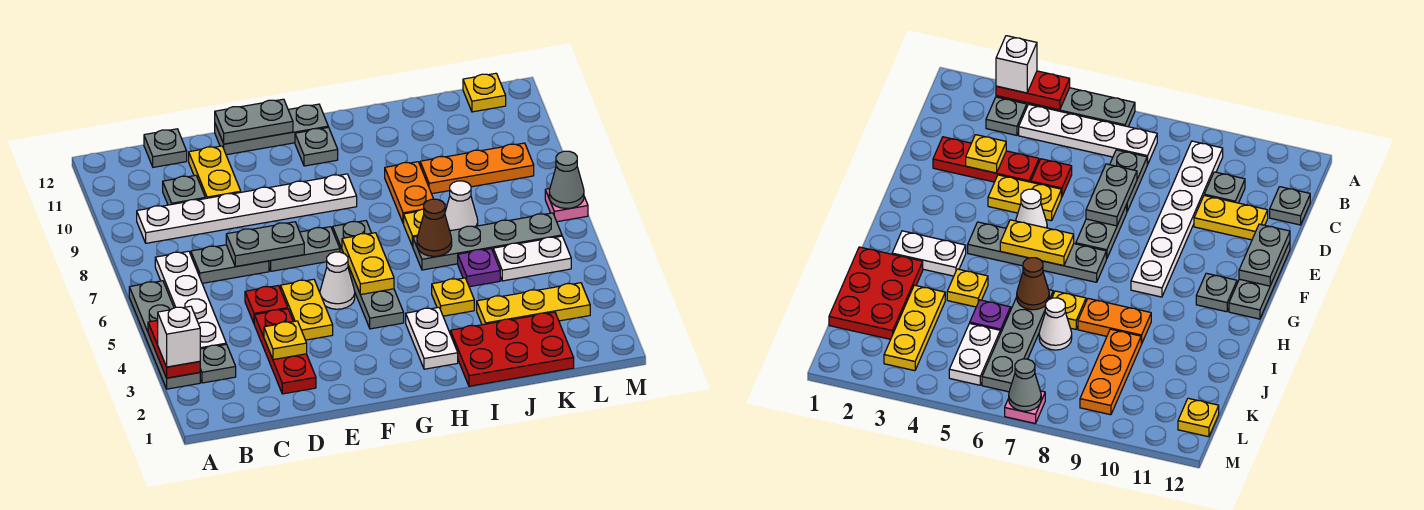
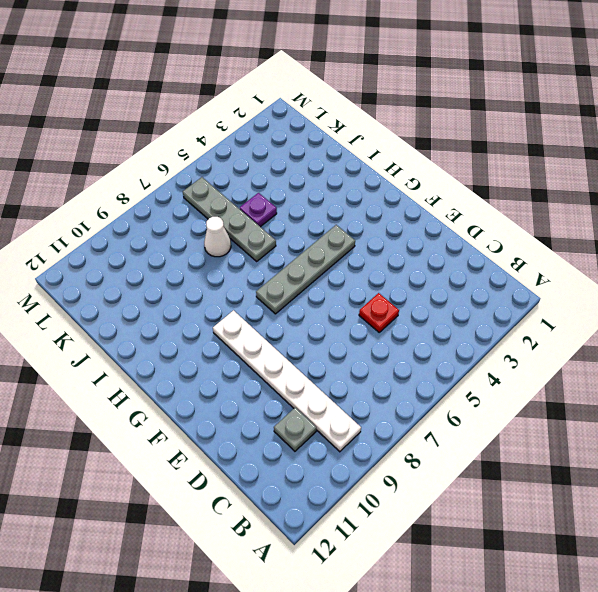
none -> grey 1x4 plate [129,281,200,389]
none -> grey 1x1 plate [200,344,236,383]
none -> white 1x4 plate [155,251,226,349]
none -> grey 1x2 plate [191,245,269,283]

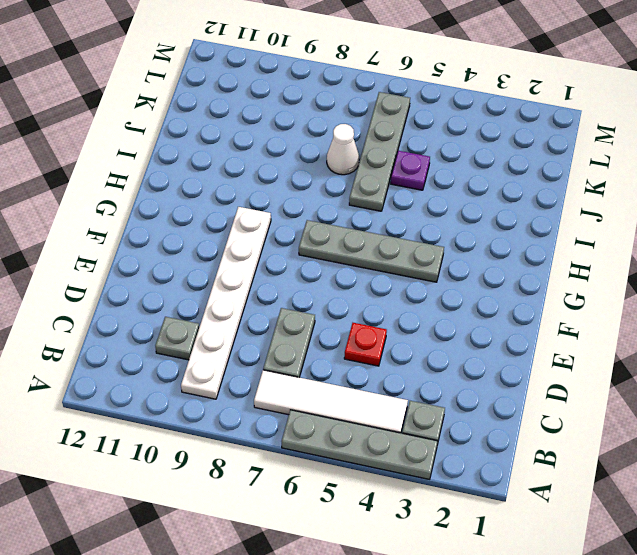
white 1x4 tile [254,370,408,433] -> white 1x4 plate [155,251,226,349]
none -> grey 1x1 plate [144,129,187,167]
none -> red 1x3 plate [254,309,316,394]
none -> yellow 1x2 plate [189,146,241,199]
none -> yellow 1x2 plate [281,279,333,340]

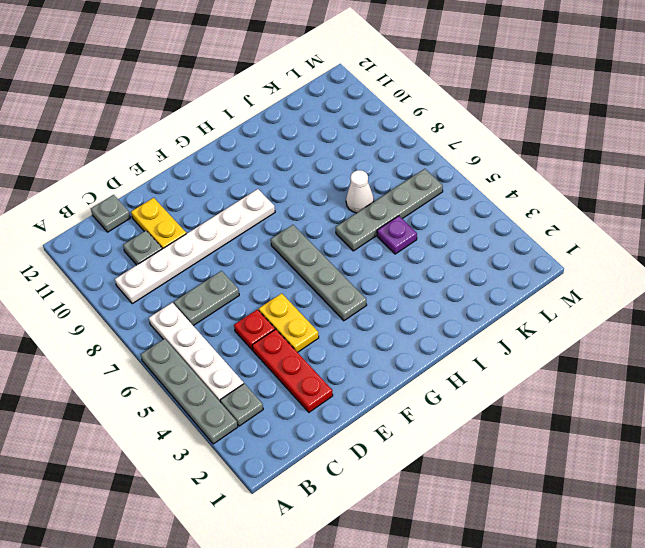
none -> grey 1x2 plate [269,227,340,271]
none -> grey 1x3 plate [215,104,328,155]
none -> white 1x1 cone [320,252,355,309]
none -> grey 1x1 plate [295,127,338,166]

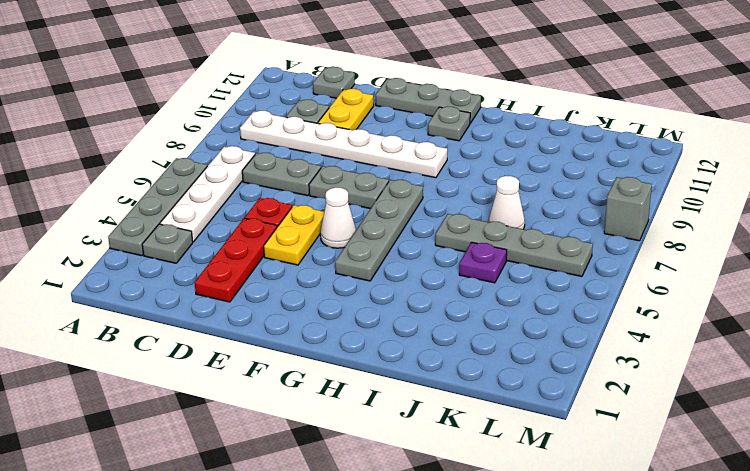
grey 1x1 brick [604,177,652,241] -> none
none -> white 1x2 plate [406,307,458,369]
none -> red 2x3 plate [451,312,574,386]
none -> yellow 1x1 plate [432,278,474,316]
none -> yellow 1x1 plate [404,209,424,247]

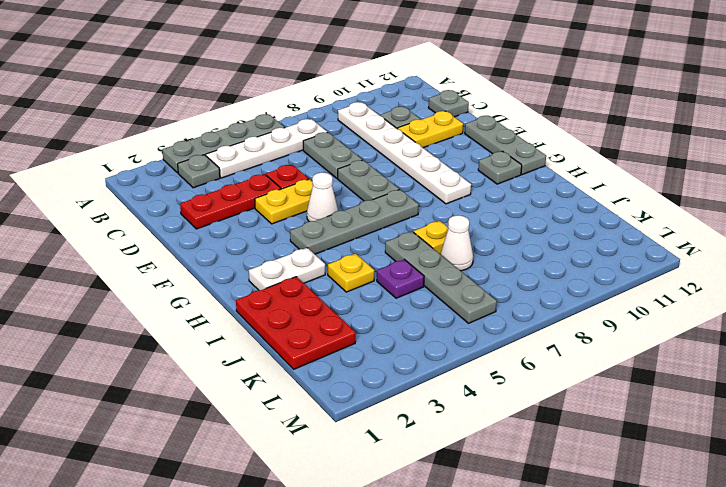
none -> orange 1x2 plate [385,162,433,224]
none -> yellow 1x3 plate [477,283,590,325]
none -> orange 1x3 plate [420,143,534,194]
none -> white 1x2 plate [493,236,571,281]

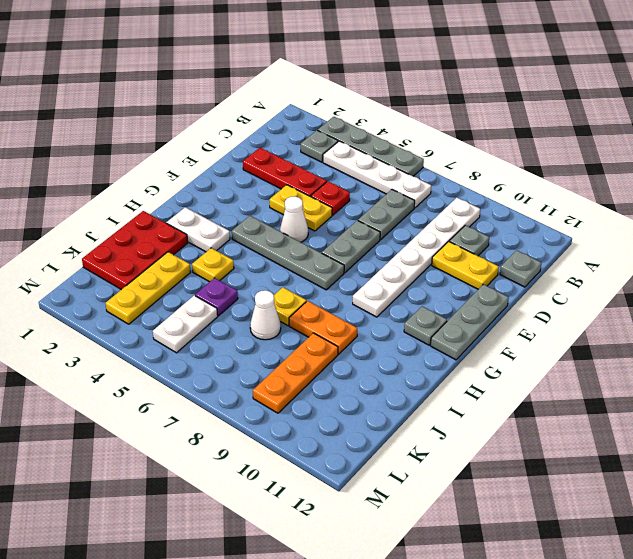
none -> grey 1x4 plate [413,213,562,270]
none -> yellow 1x1 plate [463,73,506,112]
none -> pink 1x1 plate [545,189,588,222]
none -> red 1x2 plate [148,320,200,378]

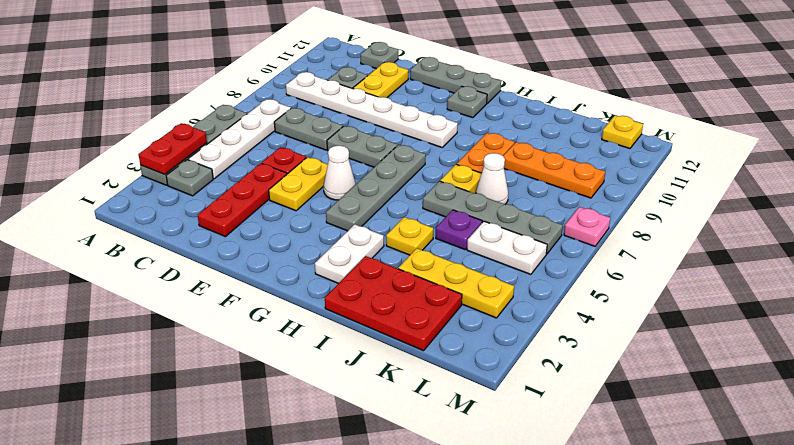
none -> yellow 1x1 plate [264,321,307,360]
none -> grey 1x2 plate [226,222,304,267]
none -> grey 1x2 plate [215,99,293,144]
none -> yellow 1x2 plate [342,233,394,295]

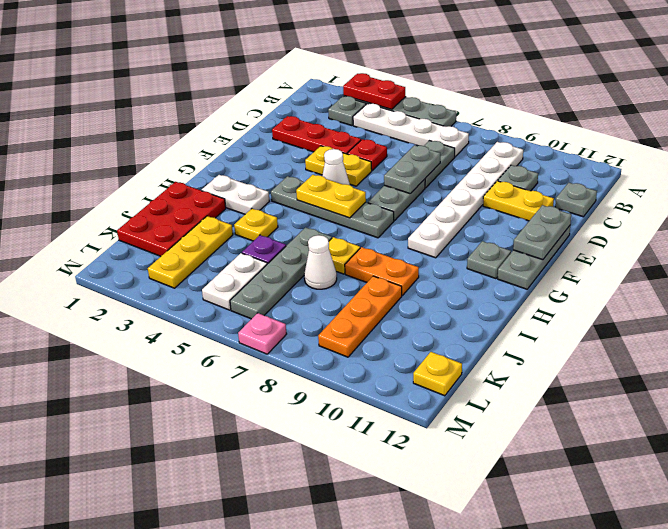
none -> yellow 1x1 plate [264,321,307,360]
none -> brown 1x1 cone [417,199,452,256]
none -> grey 1x1 cone [549,151,584,208]
none -> white 1x1 brick [158,306,200,367]

